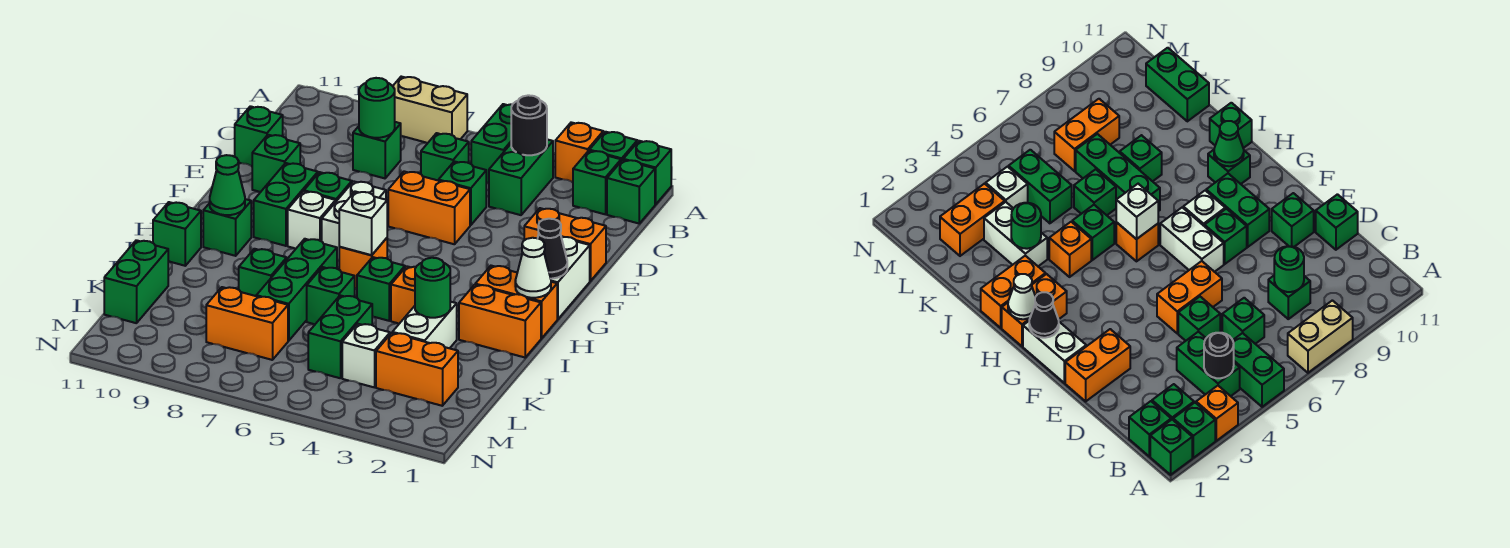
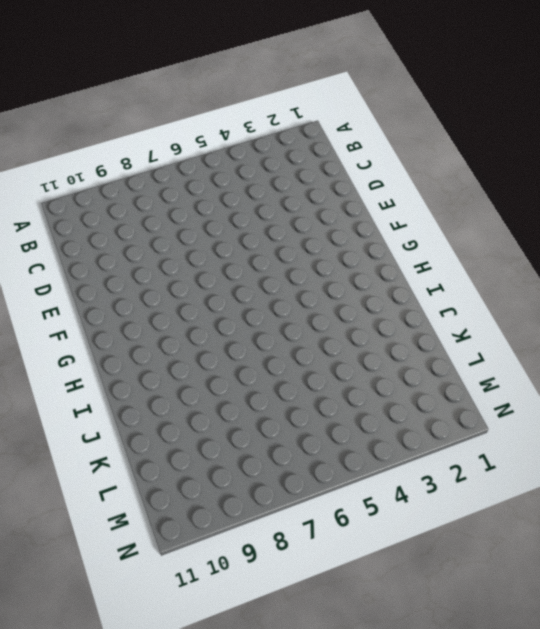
none -> green 1x1 brick [623,141,671,204]
none -> green 1x1 brick [589,132,637,161]
none -> orange 1x1 brick [555,122,603,182]
none -> green 1x2 brick [471,104,512,183]

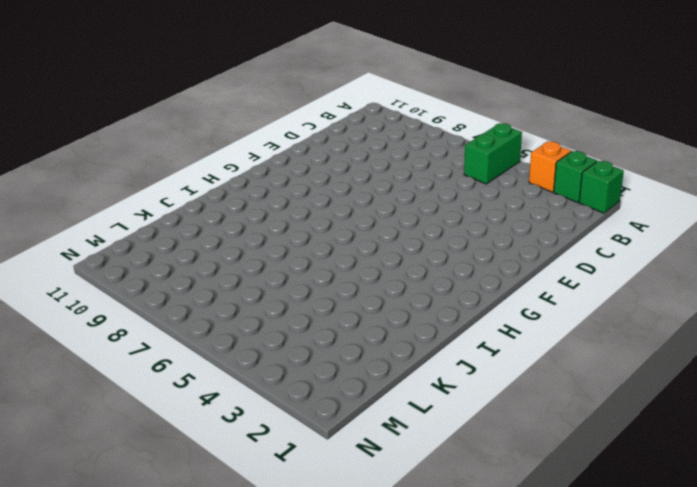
none -> tan 1x2 brick [393,77,467,143]
none -> green 1x1 brick [607,160,655,223]
none -> green 1x1 brick [573,151,621,214]
none -> green 1x2 brick [489,139,553,215]

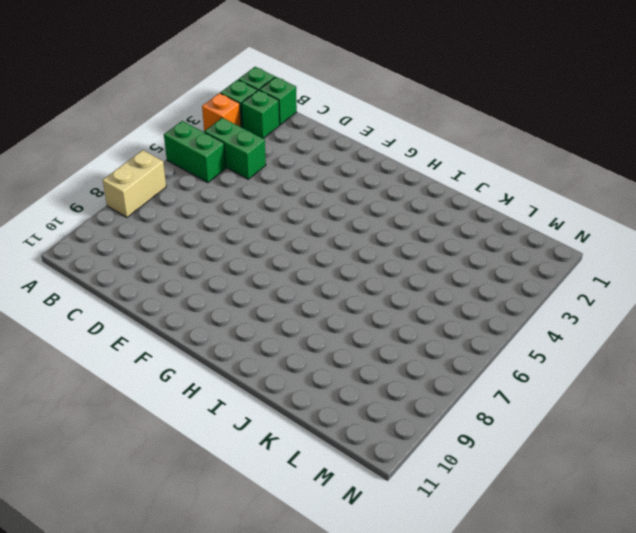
none -> green 1x1 brick [421,133,469,181]
none -> green 1x1 brick [353,122,401,178]
none -> green 1x1 brick [439,161,486,225]
none -> green 1x1 brick [235,106,283,166]

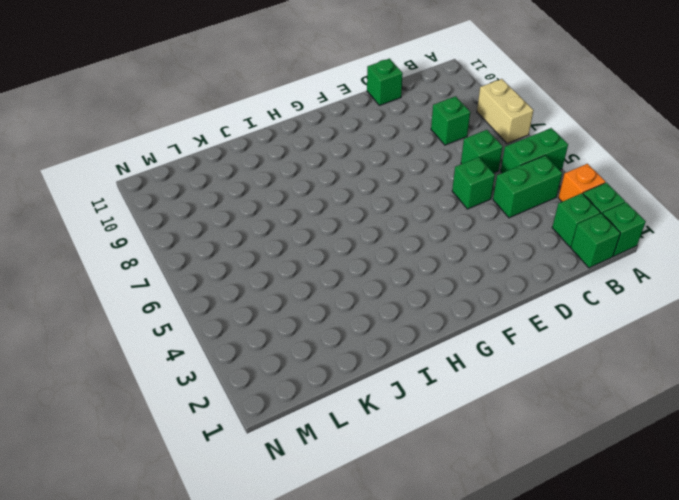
none -> orange 1x2 brick [524,208,606,281]
none -> orange 1x2 brick [388,171,470,244]
none -> green 1x1 brick [252,135,300,192]
none -> white 1x2 brick [551,237,590,319]

